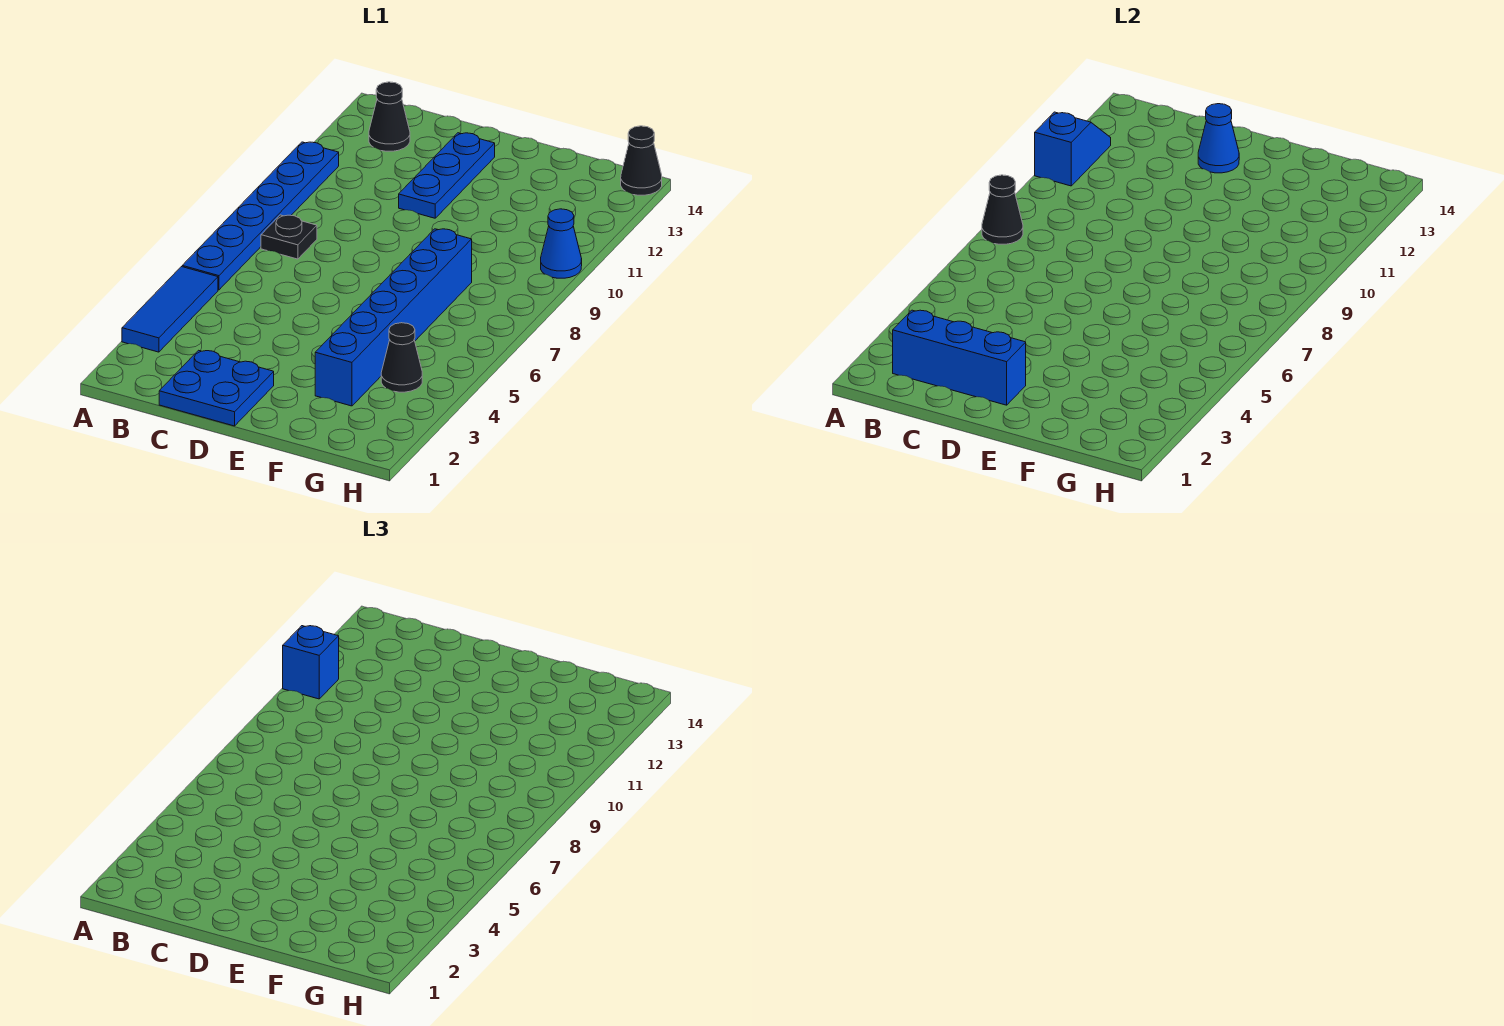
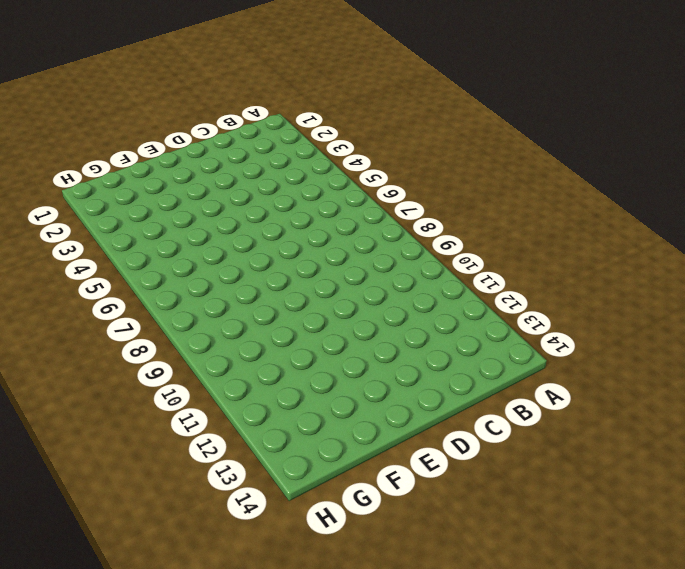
none -> blue 1x3 tile [122,267,218,352]
none -> blue 1x6 plate [182,142,339,290]
none -> black 1x1 plate [261,215,317,259]

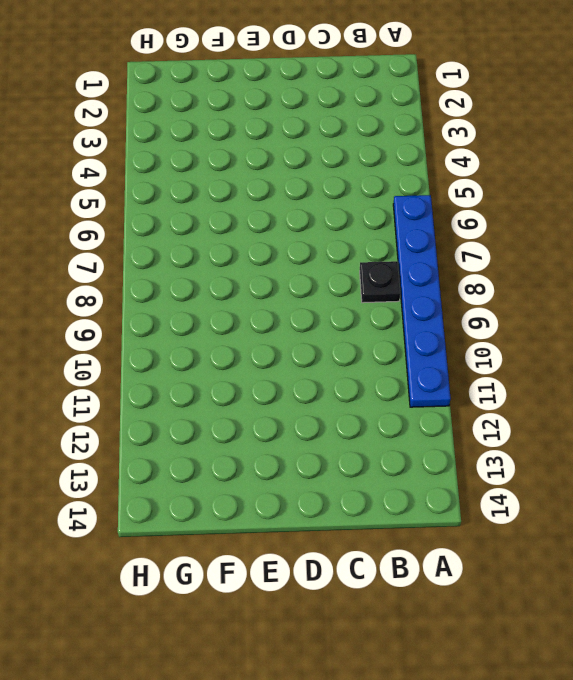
none -> blue 1x3 tile [122,267,218,352]
none -> black 1x1 cone [369,82,410,151]
none -> blue 2x2 plate [159,350,274,426]

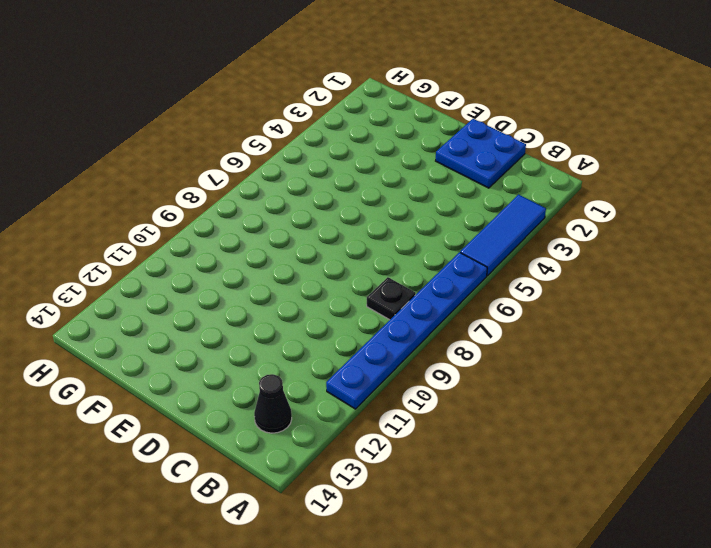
none -> blue 1x3 plate [399,133,495,218]
none -> blue 1x6 brick [315,229,472,406]
none -> black 1x1 cone [381,323,422,392]

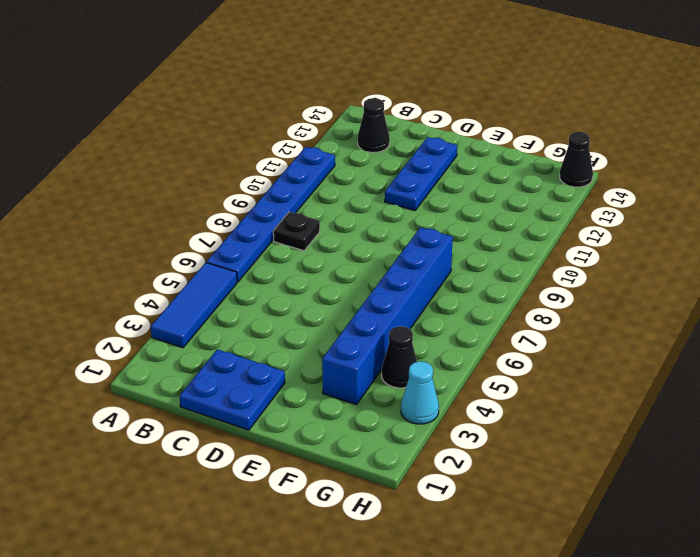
cyan 1x1 cone [401,361,439,424] -> none
none -> blue 1x1 cone [541,209,582,278]
none -> black 1x1 cone [982,175,1023,244]
none -> blue 1x2 slope [1035,112,1111,186]

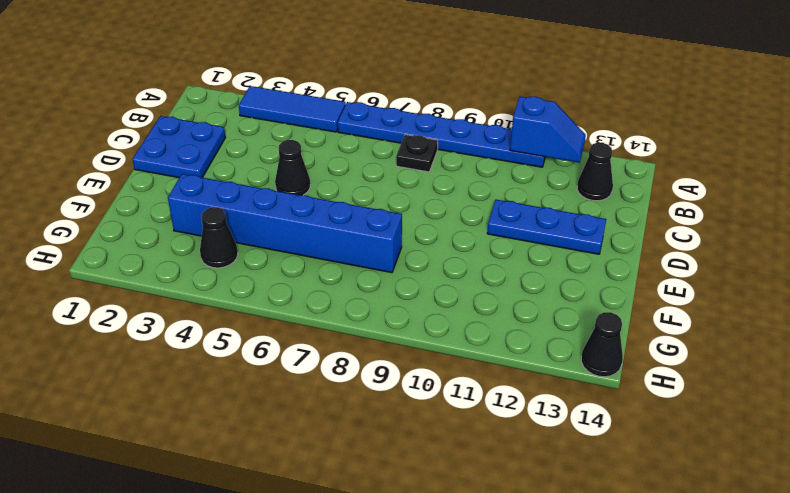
black 1x1 cone [275,140,310,195] -> black 1x1 cone moved to [982,175,1023,244]
none -> blue 1x1 cone [541,209,582,278]
none -> blue 1x3 brick [893,310,1026,405]
none -> blue 1x1 cone [1198,104,1239,173]

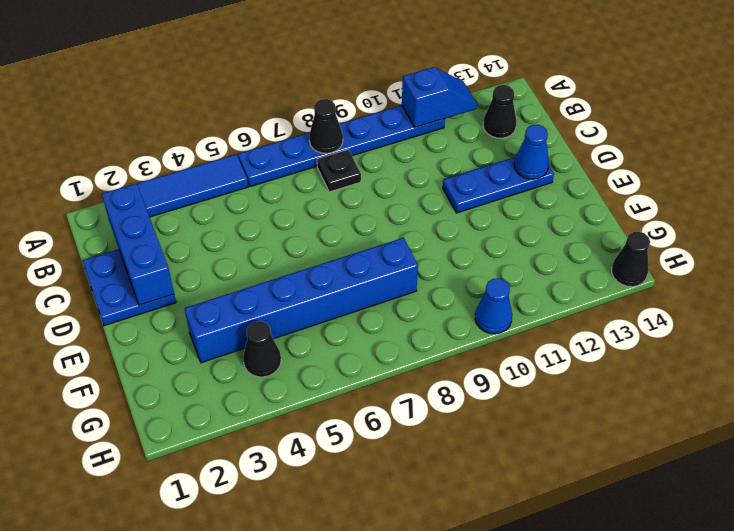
none -> blue 1x1 brick [283,626,339,699]

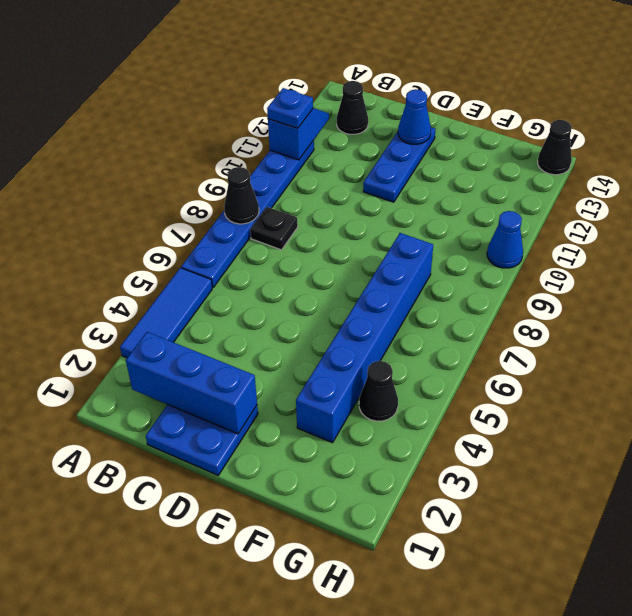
blue 1x1 plate [267,88,313,128] -> blue 1x1 brick [283,626,339,699]

